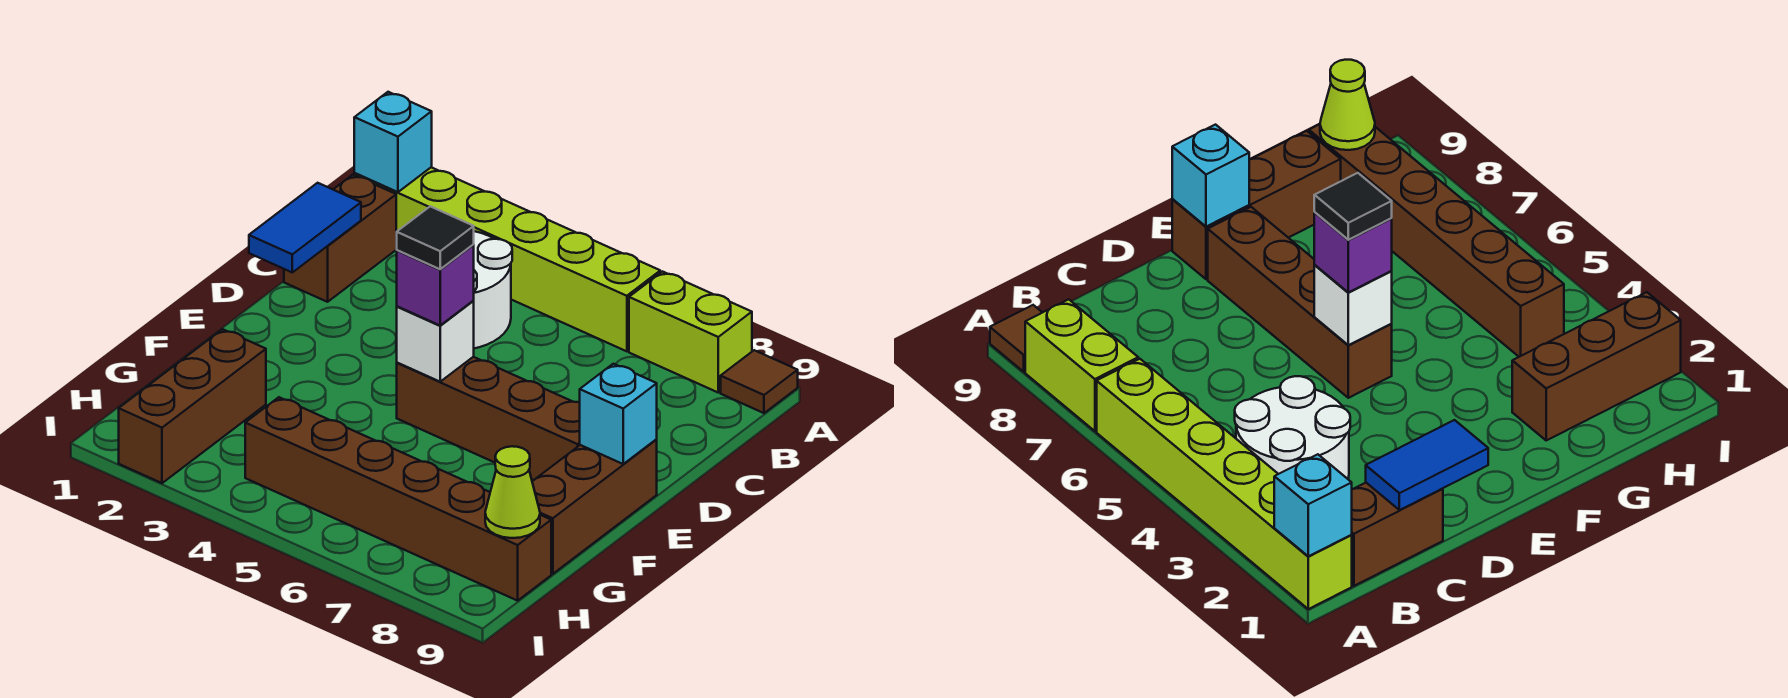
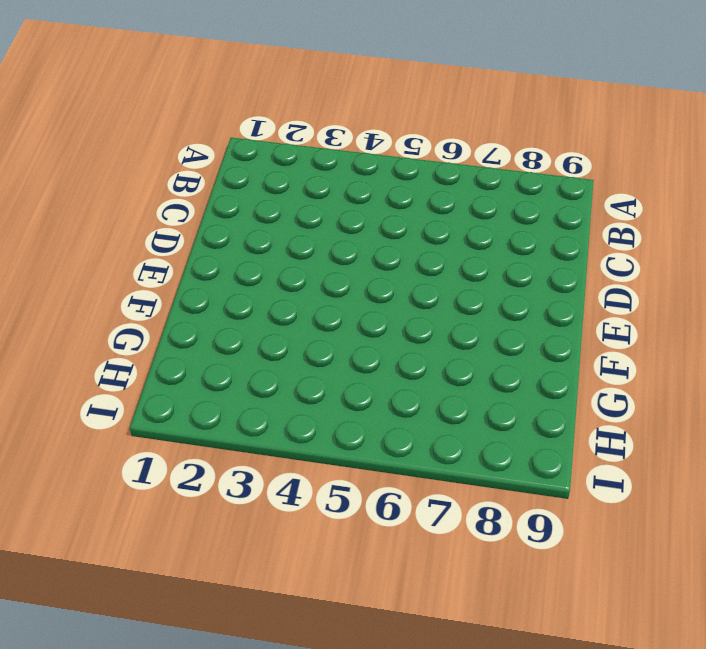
none -> lime 1x6 brick [354,167,660,351]
none -> lime 1x2 brick [629,272,752,392]
none -> brown 1x1 tile [721,350,798,413]

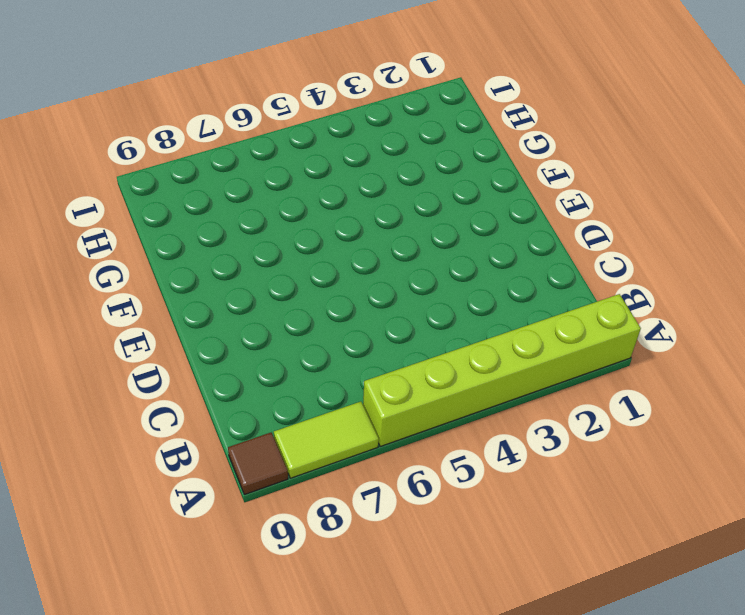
lime 1x2 tile [274,402,379,478] -> lime 1x2 brick [629,272,752,392]
none -> brown 1x2 brick [284,175,396,302]
none -> white 2x2 round brick [473,231,512,348]
none -> brown 1x4 brick [397,357,580,480]

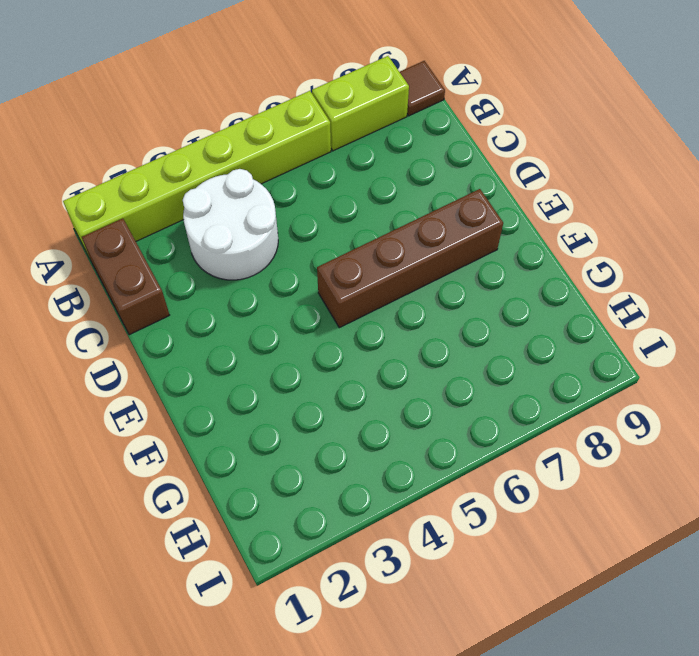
none -> brown 1x3 brick [532,440,657,574]
none -> brown 1x3 brick [119,329,266,483]
none -> brown 1x6 brick [245,397,551,601]

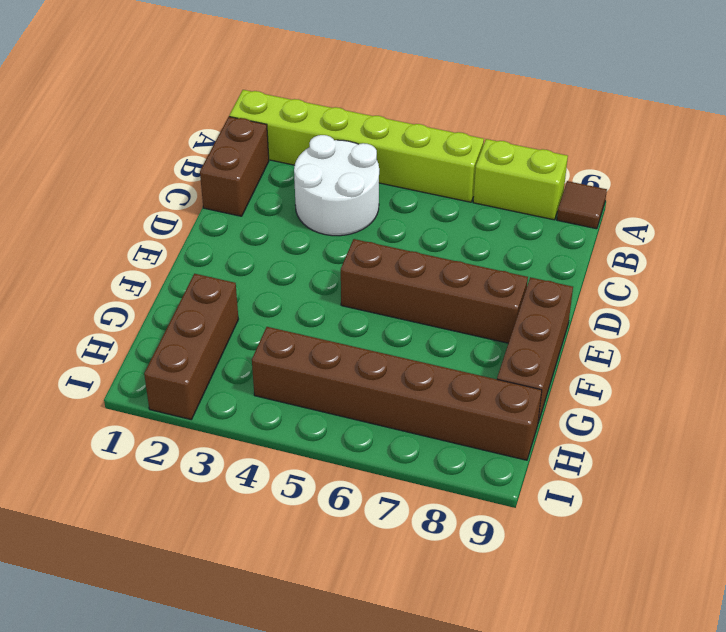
none -> cyan 1x1 brick [354,92,432,192]
none -> blue 1x2 tile [249,183,361,272]
none -> white 1x1 brick [397,301,474,382]

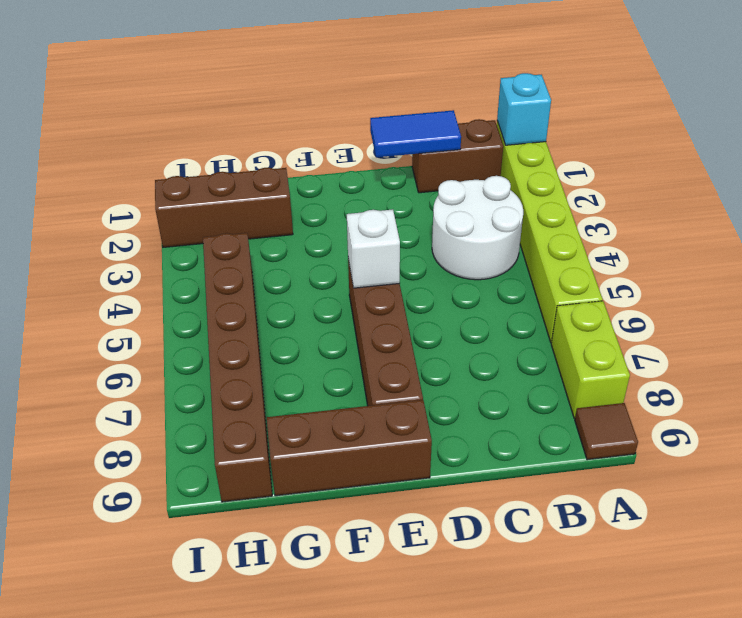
none -> cyan 1x1 brick [580,364,657,464]
none -> lime 1x1 cone [485,446,540,538]
none -> purple 1x1 brick [397,245,474,325]

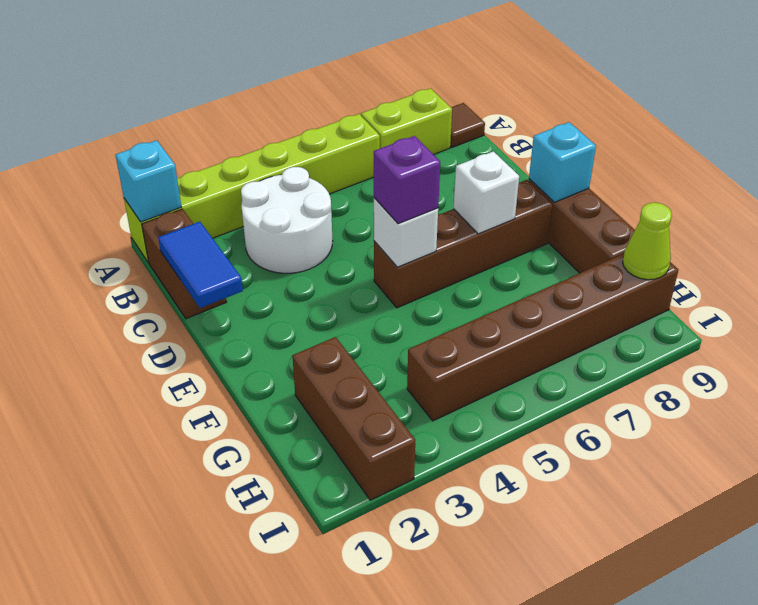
white 1x1 brick [454,151,519,234] -> none
none -> black 1x1 tile [397,206,474,269]

